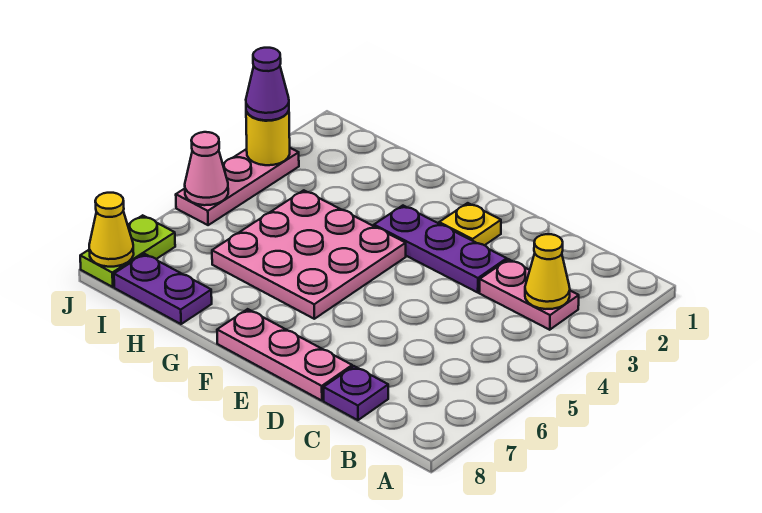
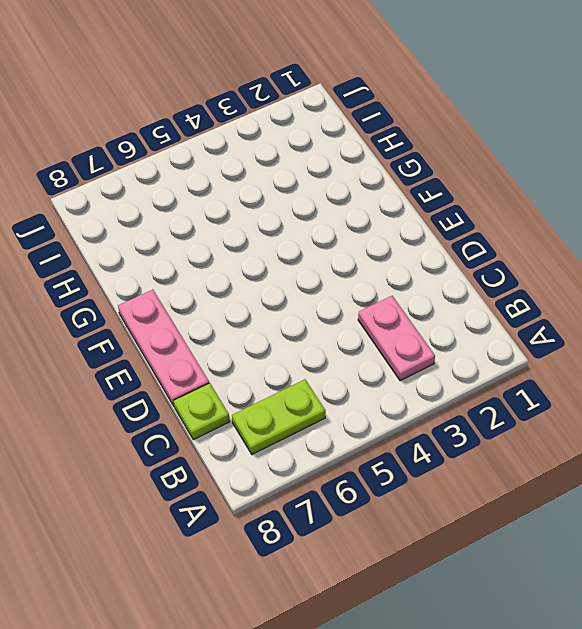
lime 1x2 plate [232,379,326,454] -> lime 1x2 plate moved to [80,215,175,287]
lime 1x1 plate [174,383,230,440] -> purple 1x1 plate [324,366,388,420]
none -> purple 1x3 plate [374,206,507,292]
none -> yellow 1x1 plate [439,203,501,245]
none -> pink 3x3 plate [212,190,406,319]

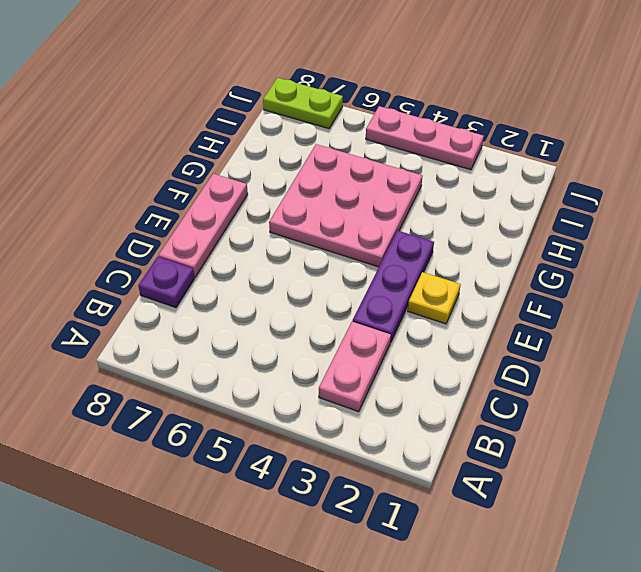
none -> purple 1x2 plate [114,254,212,324]
none -> yellow 1x1 cone [525,234,570,309]
none -> yellow 1x1 round brick [246,111,290,165]

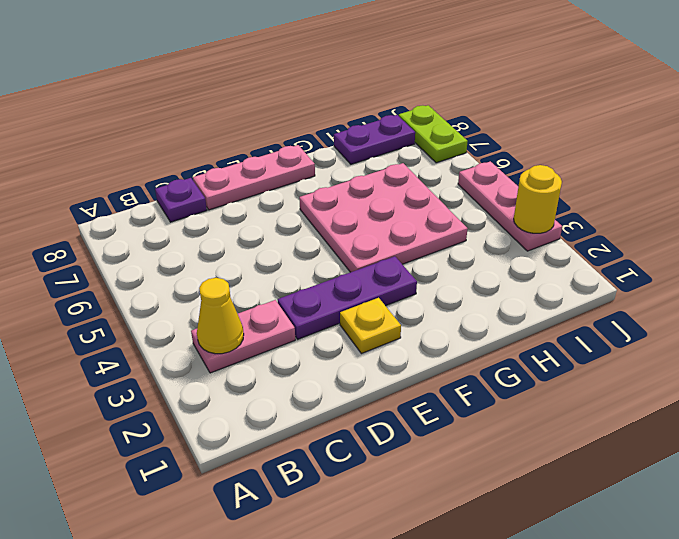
none -> pink 1x1 cone [185,132,228,205]
none -> yellow 1x1 cone [89,193,134,267]
none -> purple 1x1 cone [246,48,289,120]

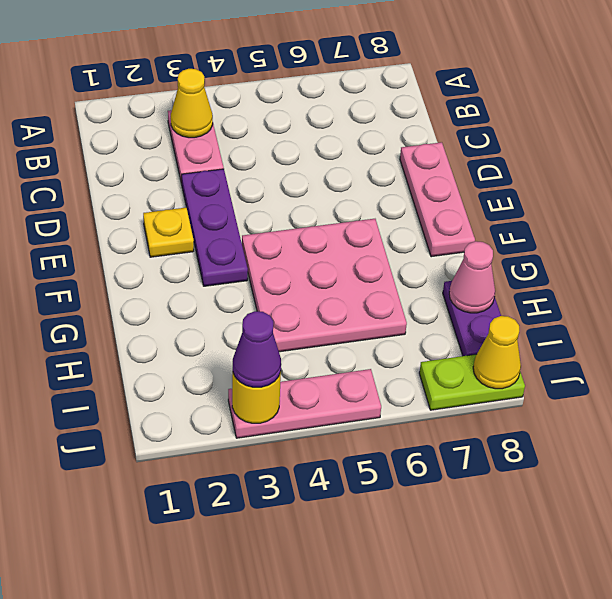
pink 1x1 cone [449,241,495,313] -> pink 1x1 cone moved to [185,132,228,205]
none -> purple 1x1 plate [324,366,388,420]

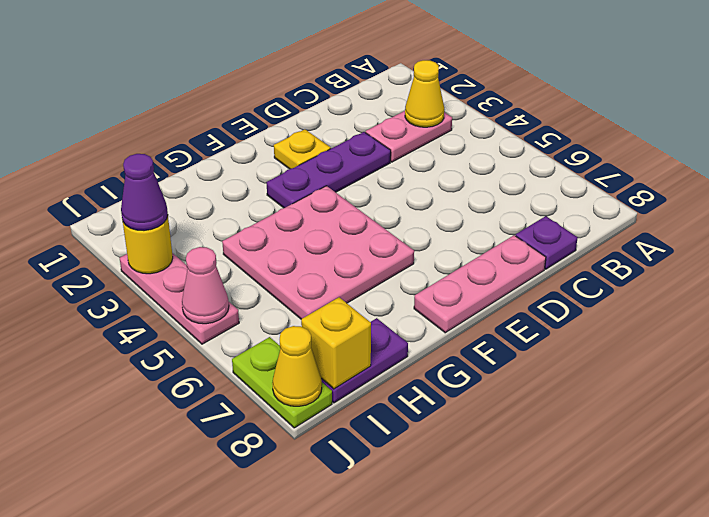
yellow 1x1 brick [301,297,371,389] -> none

